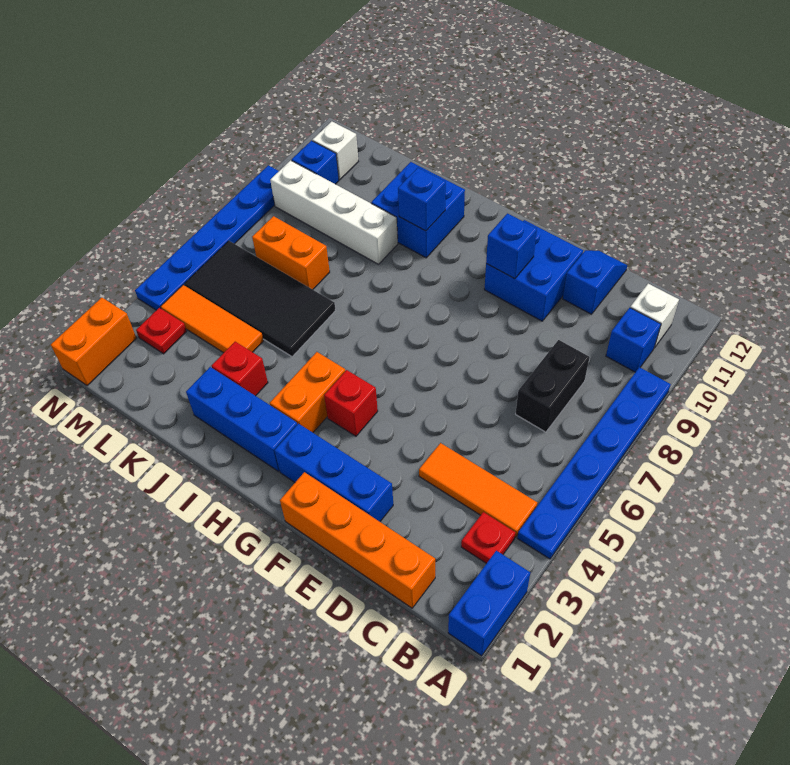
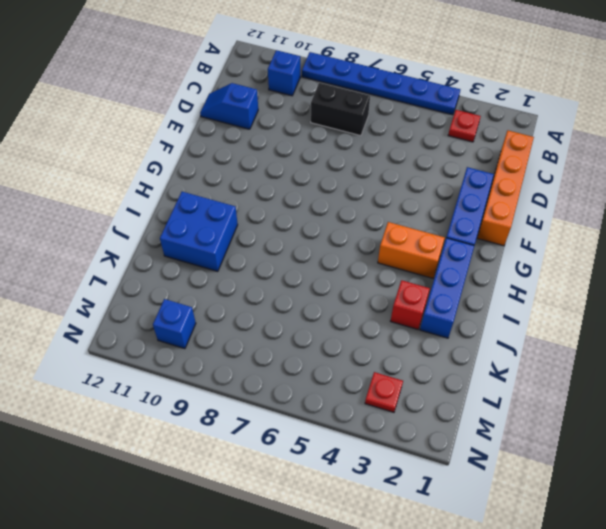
none -> blue 1x2 brick [448,551,530,656]
none -> orange 1x3 tile [419,443,537,537]
none -> white 1x1 brick [630,284,679,348]

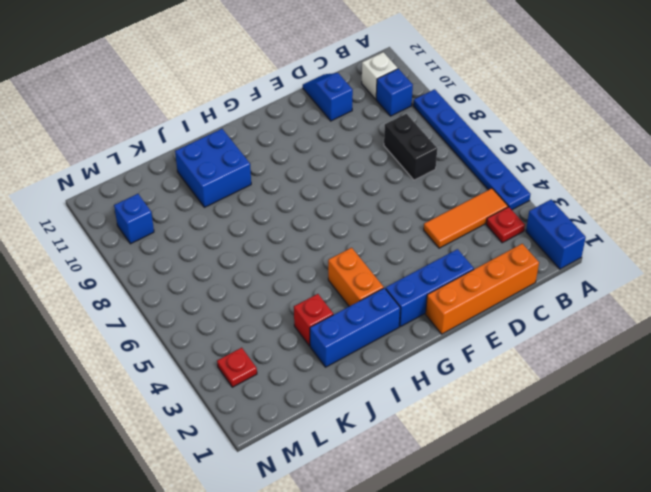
none -> blue 2x2 brick [484,220,583,321]
none -> red 1x1 brick [324,370,378,436]
none -> black 2x4 tile [184,241,336,357]

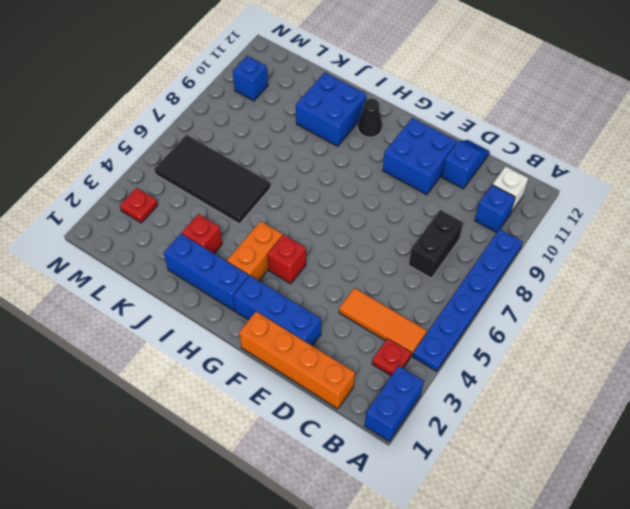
black 1x1 cone [358,98,382,137] -> none
none -> white 1x4 brick [270,160,398,264]
none -> orange 1x3 tile [161,285,263,353]
none -> orange 1x2 brick [252,216,330,289]

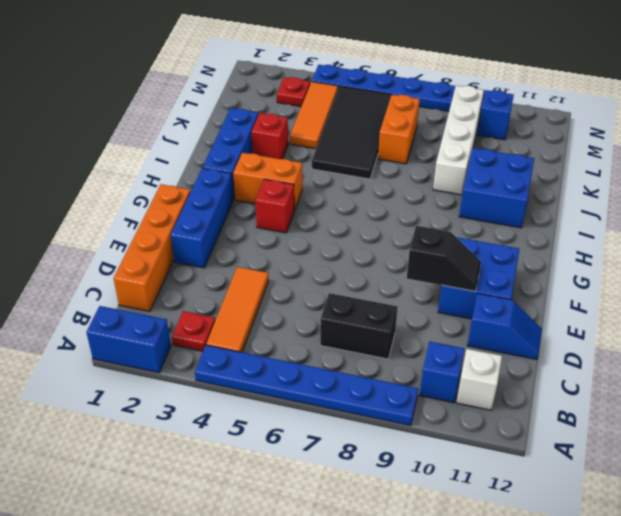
black 1x2 slope [407,226,481,291] -> none
none -> white 1x1 brick [313,121,358,180]
none -> orange 1x2 brick [51,298,136,386]
none -> blue 1x1 brick [486,213,537,279]

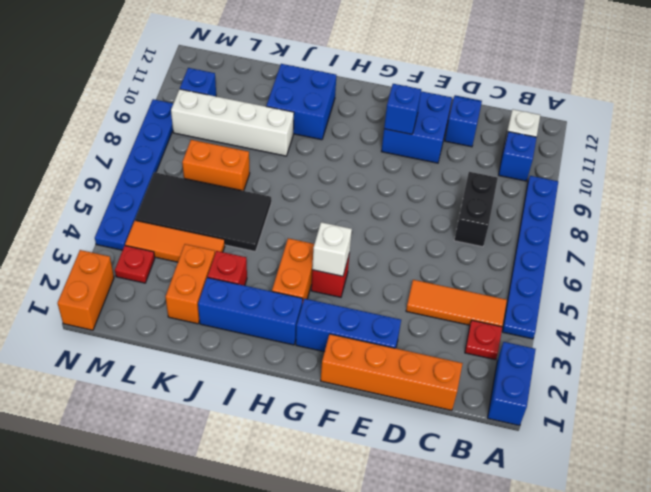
white 1x1 brick [312,222,352,276] -> white 1x1 brick moved to [313,121,358,180]
orange 1x2 brick [166,244,215,324] -> none
none -> blue 1x1 brick [398,168,446,231]

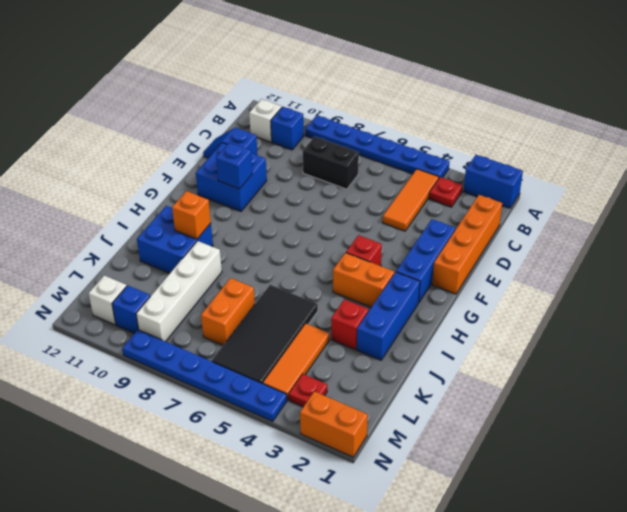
orange 1x1 brick [172,191,211,239] -> blue 1x1 brick [398,168,446,231]

